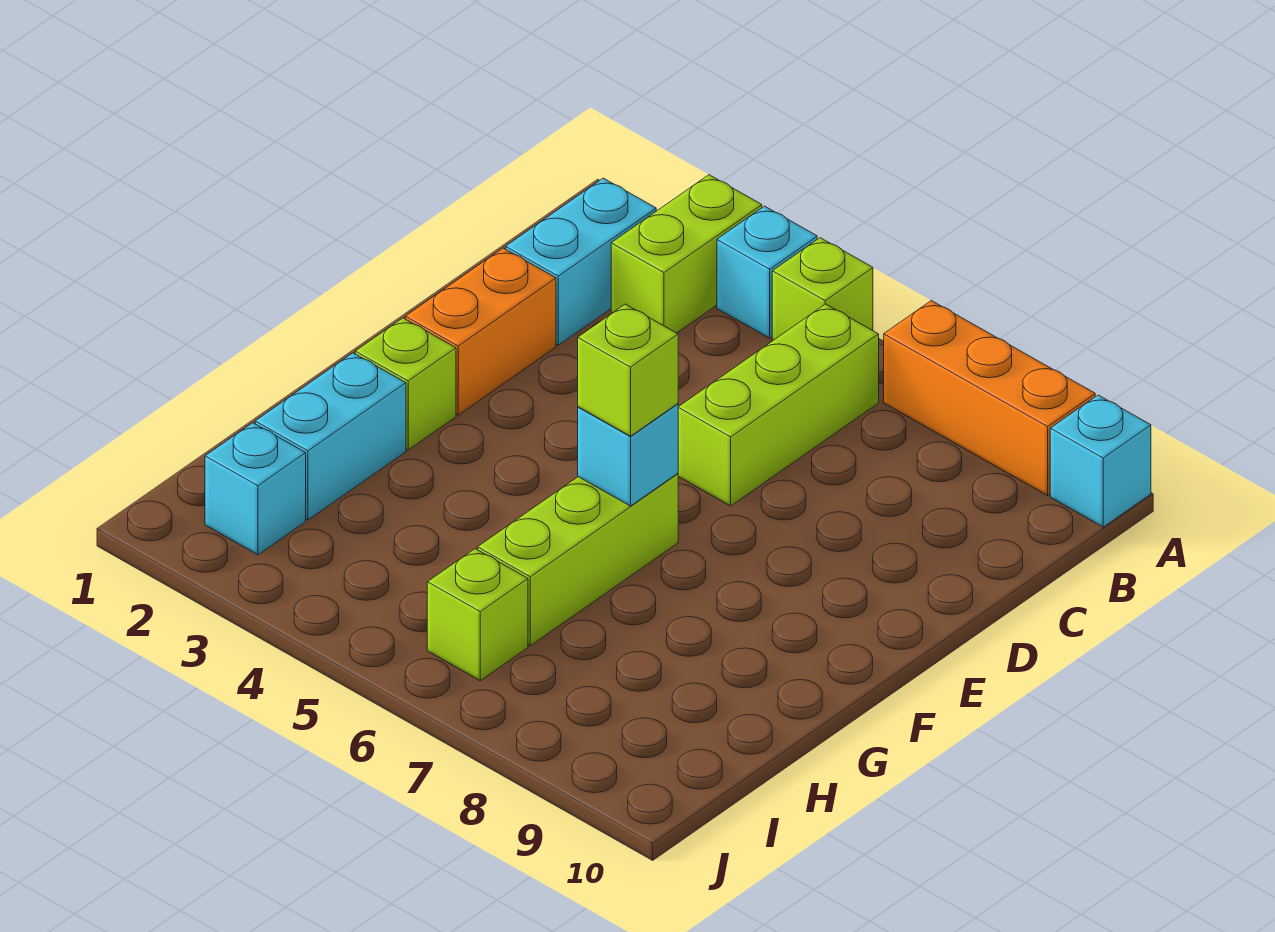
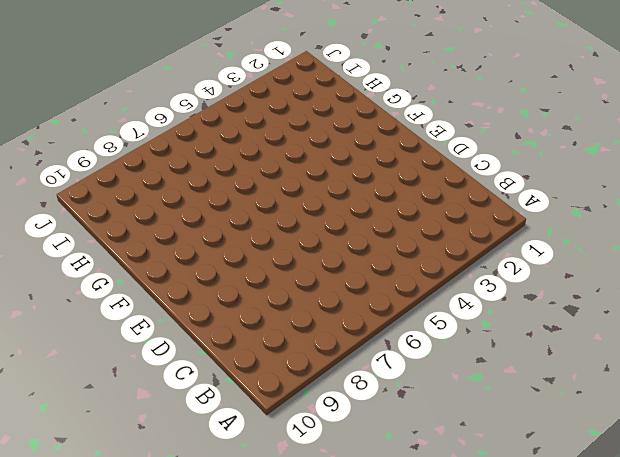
none -> lime 1x2 brick [611,175,762,333]
none -> cyan 1x1 brick [717,206,817,338]
none -> lime 1x1 brick [772,238,873,340]

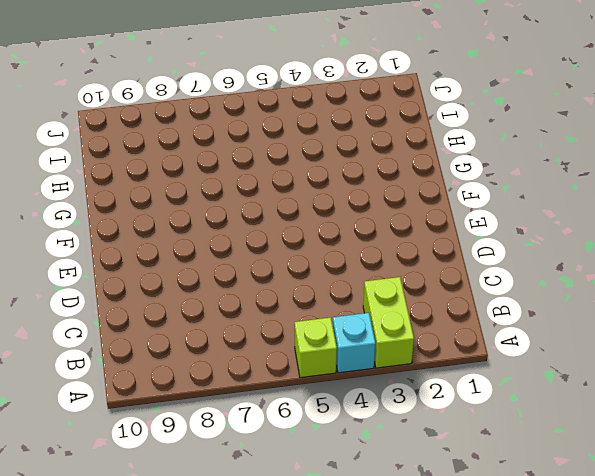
none -> orange 1x3 brick [884,301,1095,495]
none -> cyan 1x1 brick [1050,395,1151,527]
none -> cyan 1x2 brick [506,178,656,345]

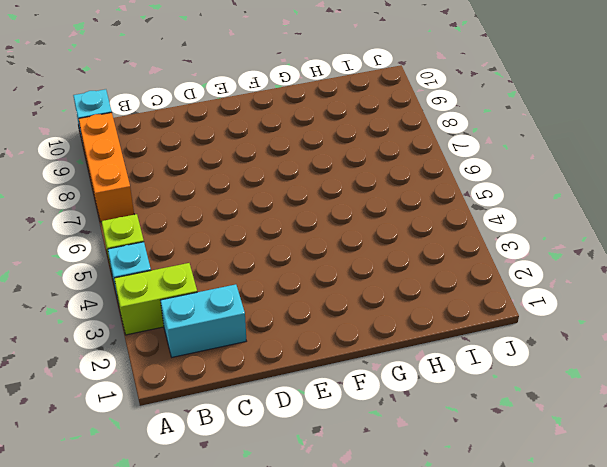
none -> lime 1x3 brick [678,304,879,506]
none -> orange 1x2 brick [405,248,556,415]
none -> lime 1x1 brick [355,318,456,450]

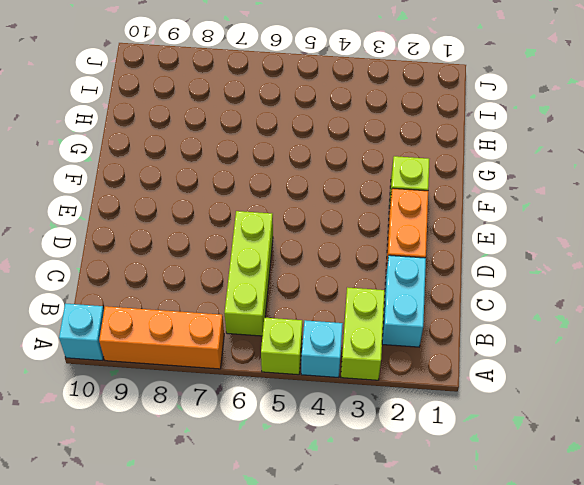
none -> lime 1x3 brick [478,473,678,646]
none -> cyan 1x2 brick [255,353,406,520]
none -> cyan 1x1 brick [205,423,306,555]

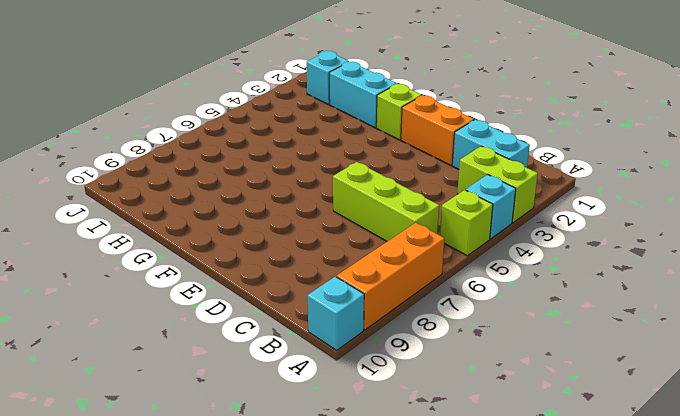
none -> lime 1x3 brick [478,473,678,646]
none -> lime 1x1 brick [427,549,528,681]
none -> cyan 1x1 brick [578,404,678,506]

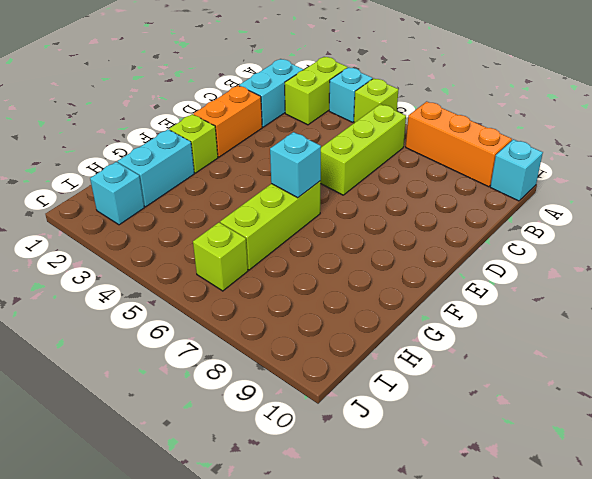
none -> lime 1x1 brick [578,304,678,436]

